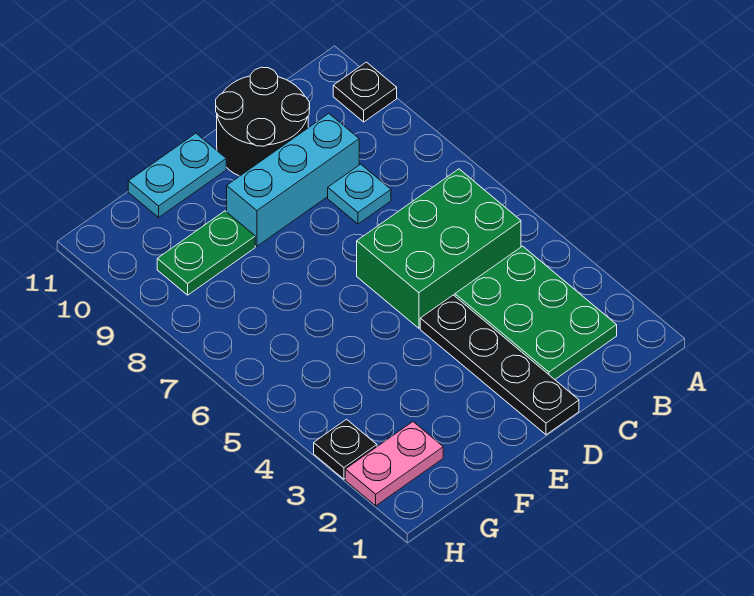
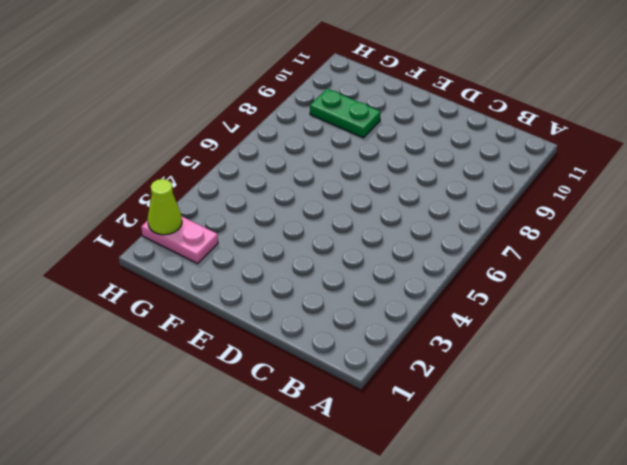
lime 1x1 cone [148,179,182,235] -> none
none -> black 1x1 plate [333,62,397,122]
none -> green 2x3 plate [455,246,617,379]

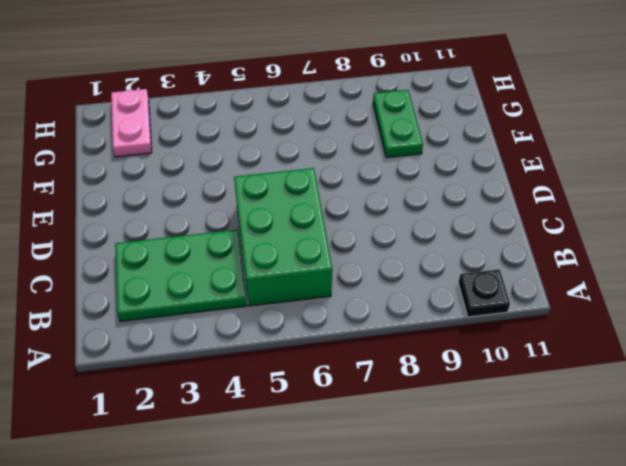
none -> cyan 1x1 plate [328,164,391,224]
none -> cyan 1x3 brick [227,114,359,246]

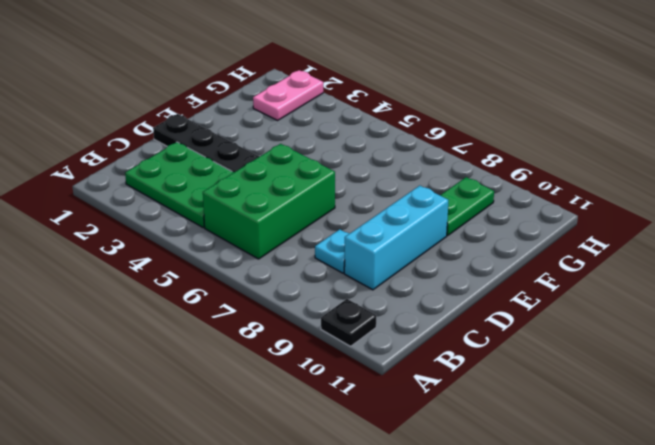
none -> black 2x2 round brick [216,67,310,176]
none -> cyan 1x2 plate [128,133,226,217]

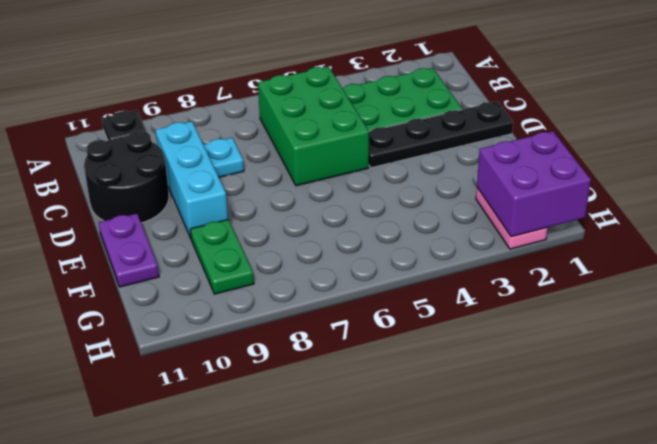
purple 1x2 plate [99,213,159,287] -> cyan 1x2 plate [128,133,226,217]
purple 2x2 brick [477,131,591,237] -> none
none -> black 1x1 plate [314,419,377,479]

